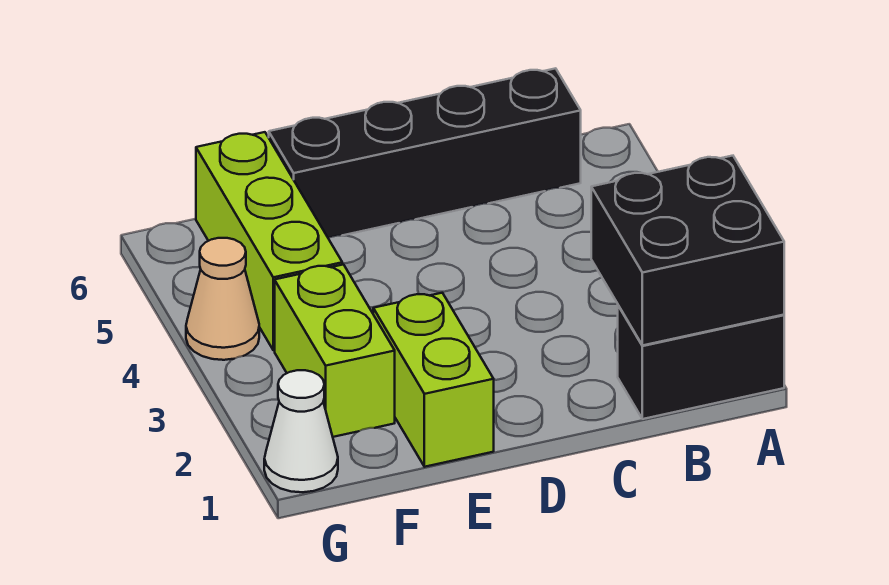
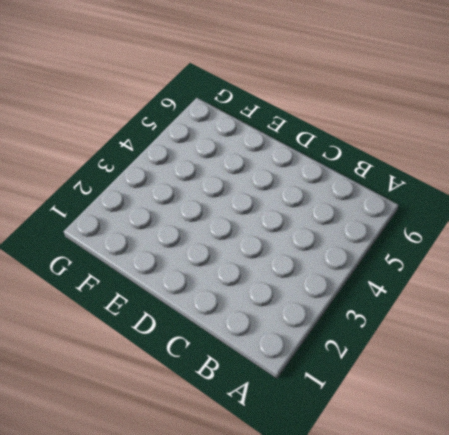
none -> black 1x2 brick [618,305,784,419]
none -> black 1x4 brick [269,68,581,238]

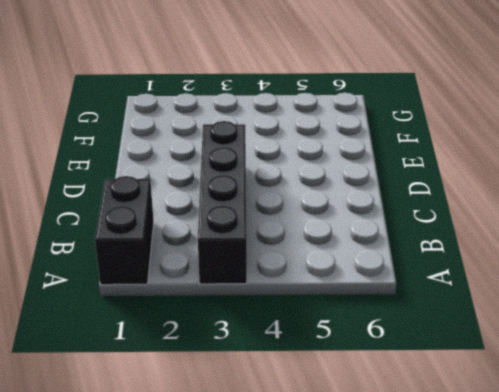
black 1x4 brick [198,121,247,284] -> black 1x4 brick moved to [269,68,581,238]
none -> lime 1x2 brick [373,293,494,467]
none -> lime 1x2 brick [275,265,395,437]

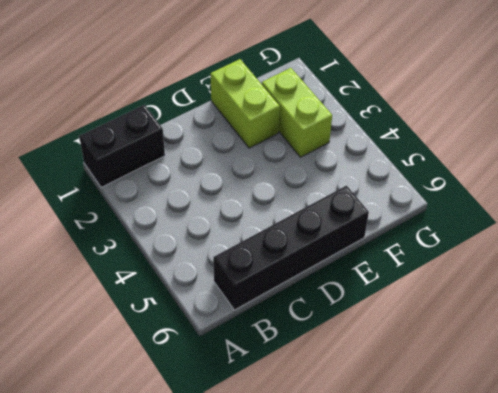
none -> lime 1x3 brick [196,132,342,350]
none -> white 1x1 cone [264,370,338,492]

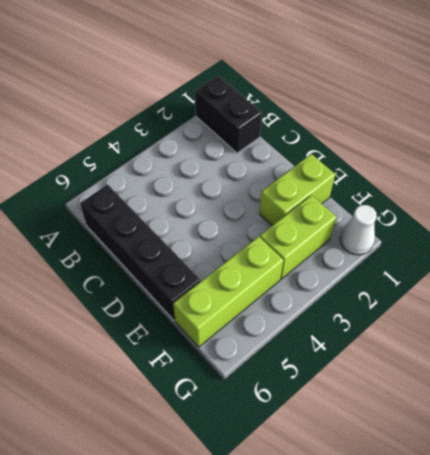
none -> tan 1x1 cone [186,238,259,360]
none -> black 2x2 brick [591,156,784,345]

